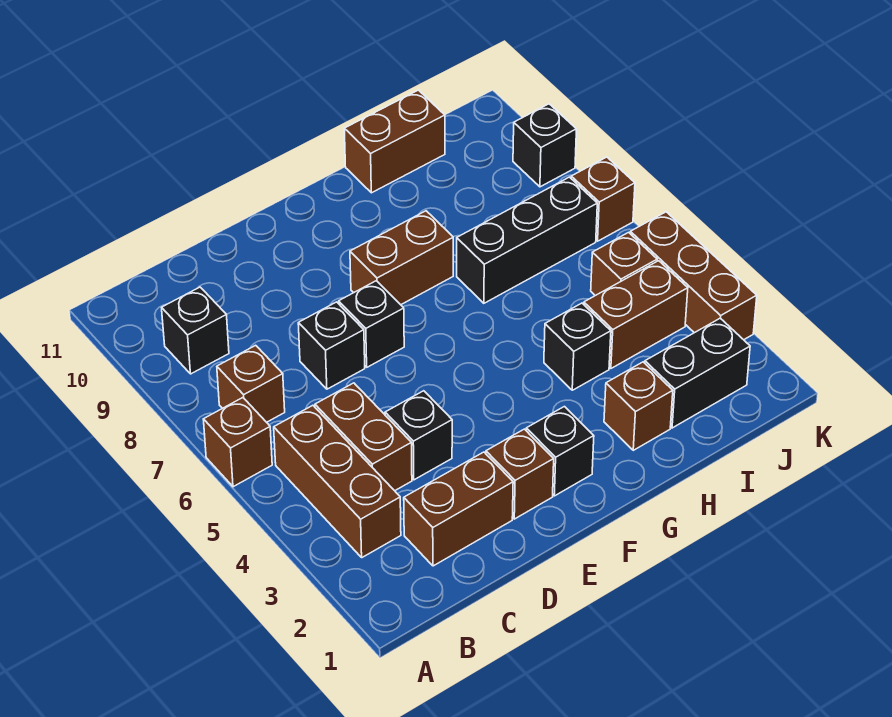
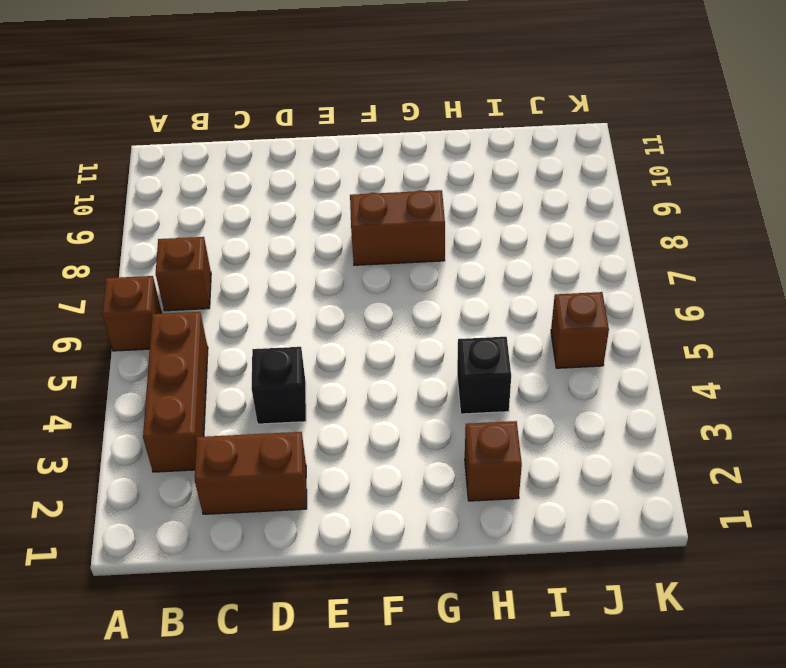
none -> black 1x1 brick [162,287,229,374]
none -> brown 1x2 brick [315,383,412,491]
none -> black 1x1 brick [298,302,365,389]

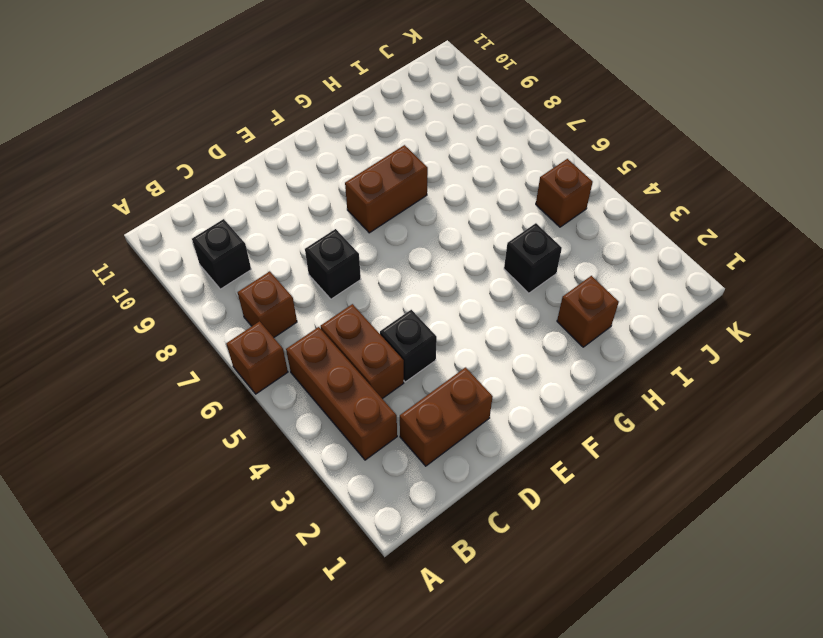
none -> brown 1x1 brick [486,429,554,519]
none -> black 1x1 brick [339,281,404,367]
none -> black 1x1 brick [526,407,594,496]

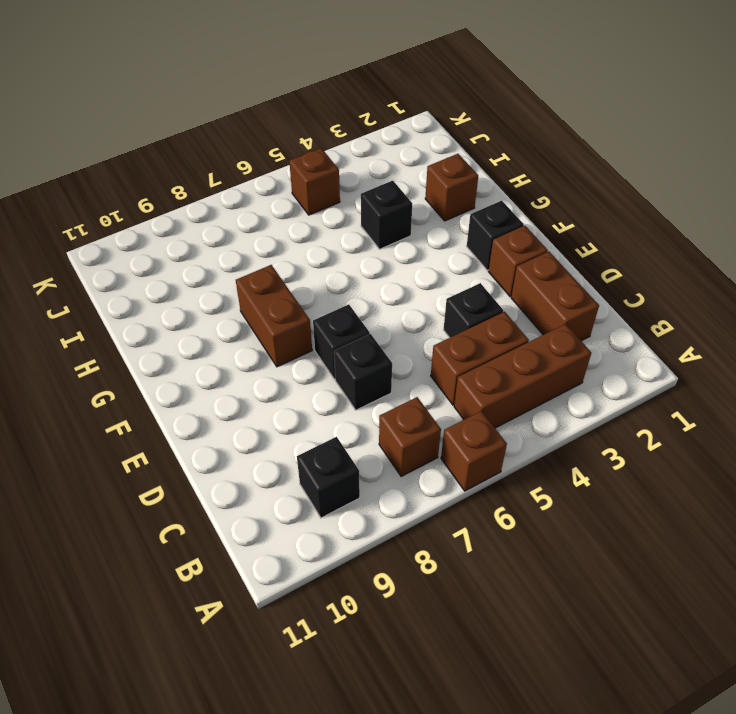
none -> black 1x3 brick [457,177,597,303]
none -> brown 1x2 brick [344,90,445,193]
none -> black 1x2 brick [645,318,750,428]

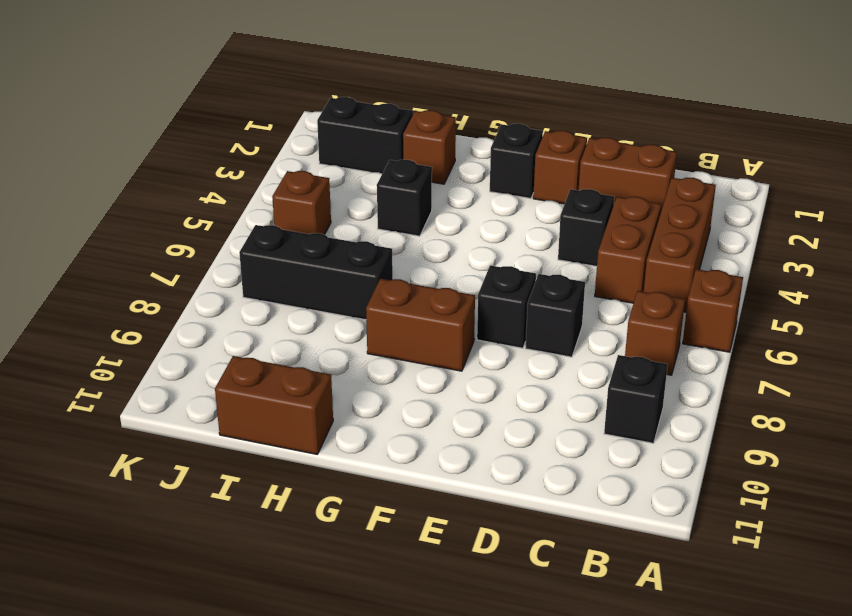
none -> brown 1x2 brick [584,261,688,368]
none -> brown 1x3 brick [630,212,757,340]
none -> brown 1x1 brick [571,157,635,241]

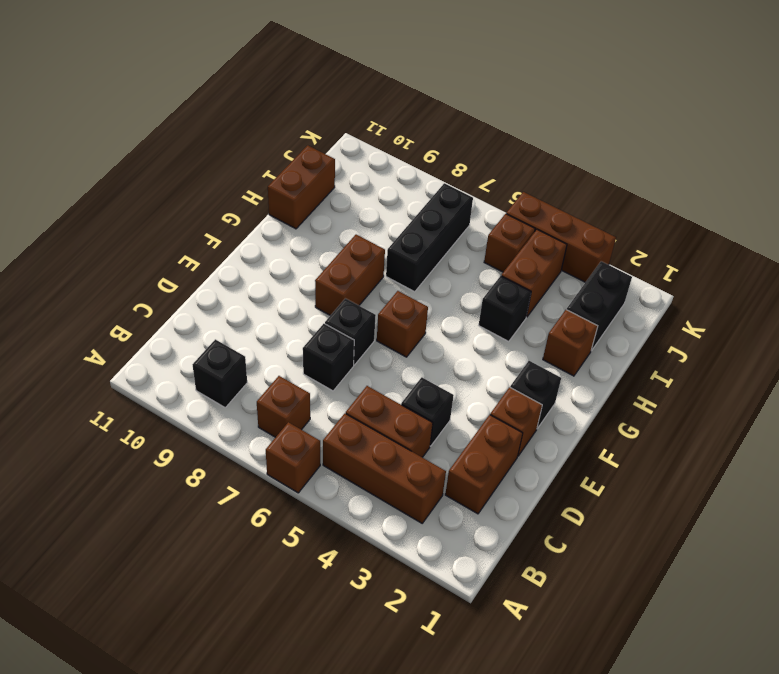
brown 1x1 brick [377,291,428,357] -> brown 1x1 brick moved to [571,157,635,241]
none -> black 1x1 brick [513,104,576,187]

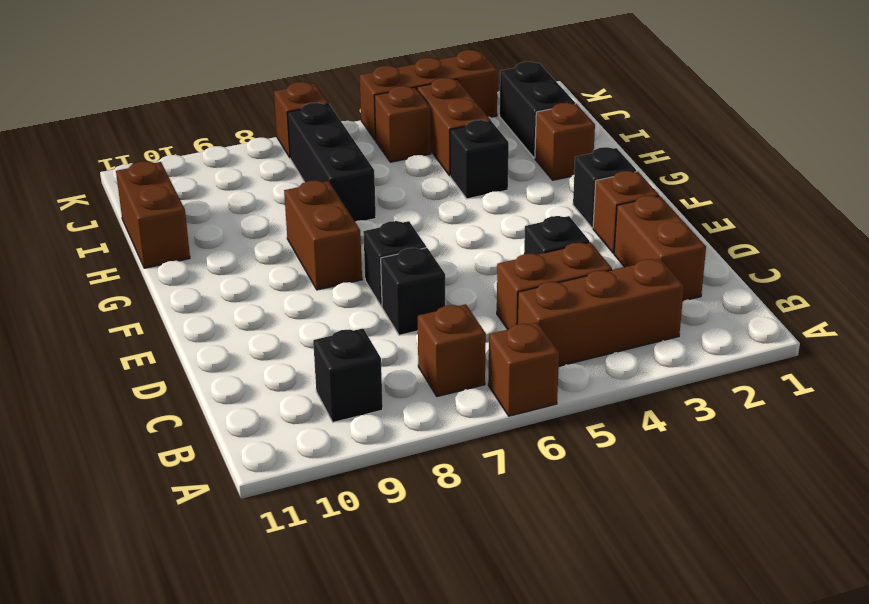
none -> black 1x1 brick [513,104,576,187]

